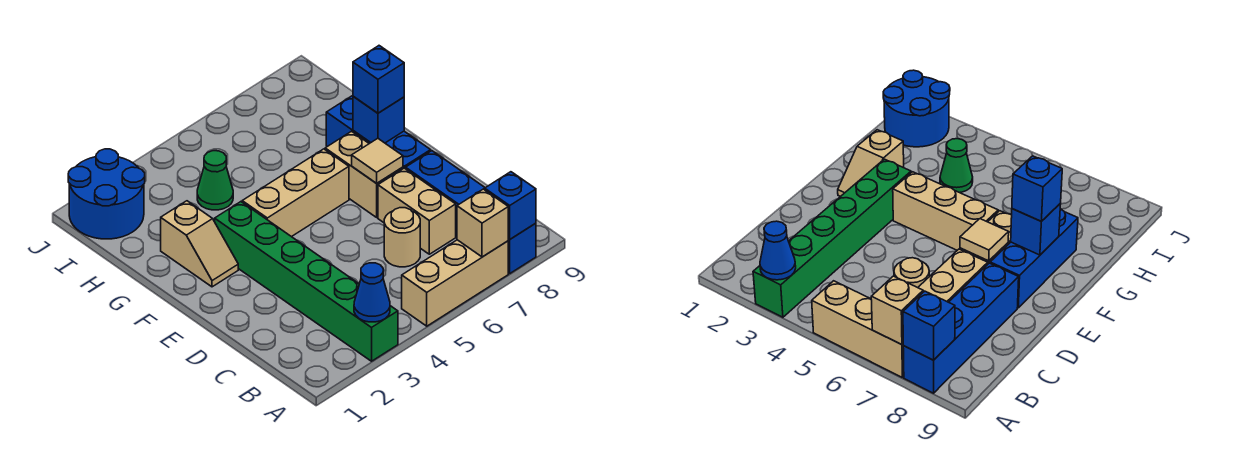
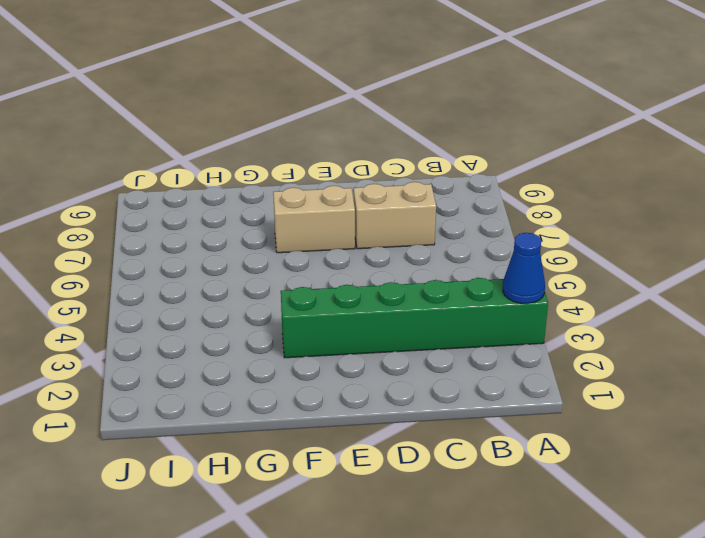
none -> tan 1x3 brick [402,240,508,326]
none -> blue 1x4 brick [406,151,536,273]
none -> tan 1x1 round brick [384,208,420,267]

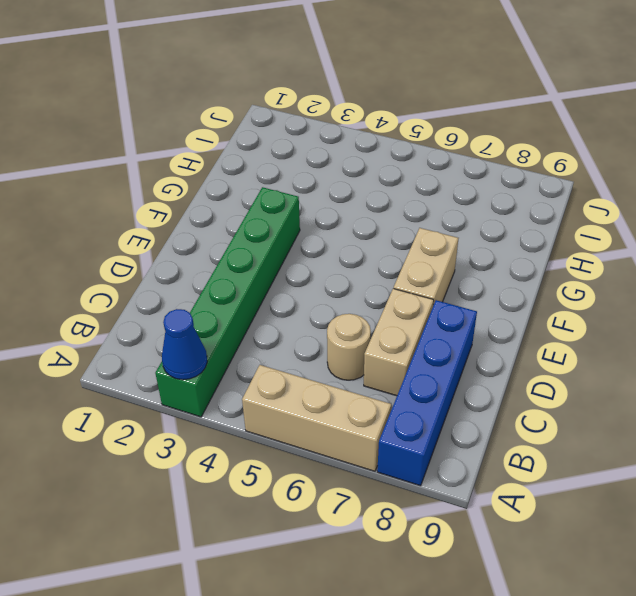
none -> blue 1x3 brick [326,96,431,169]
none -> tan 1x2 slope [161,201,238,287]
none -> tan 1x3 brick [242,149,349,237]

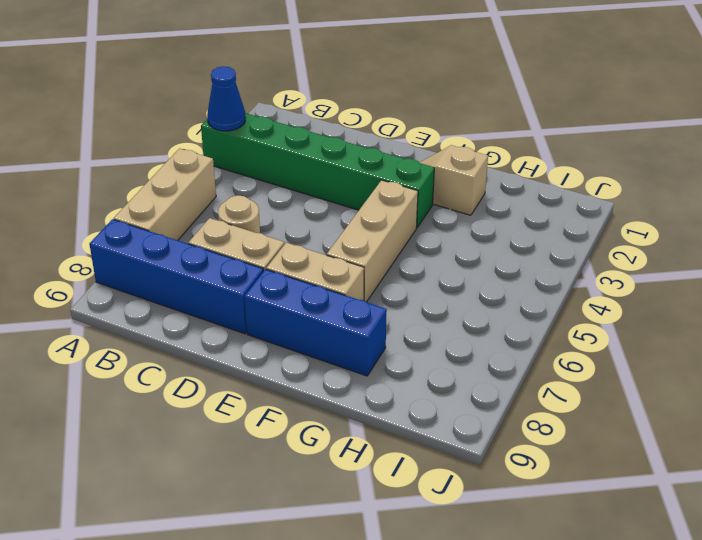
none -> green 1x1 cone [197,151,233,210]
none -> blue 2x2 round brick [68,149,145,239]
none -> tan 1x1 brick [457,189,508,257]

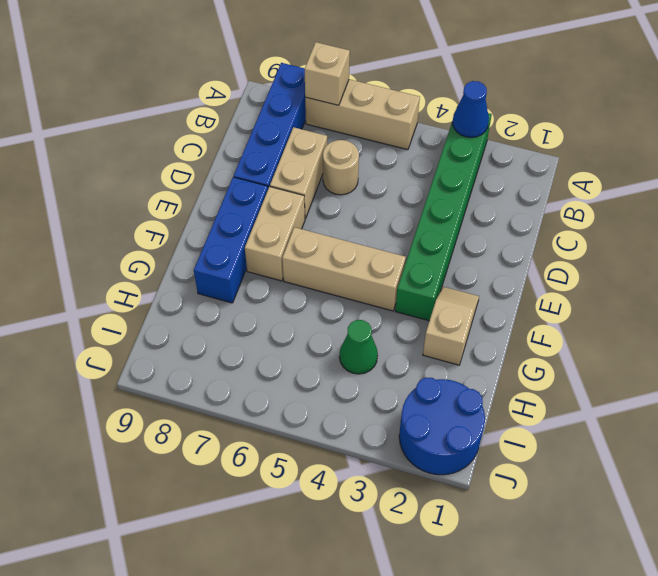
none -> blue 1x1 brick [485,172,536,239]
none -> tan 1x1 tile [352,138,403,183]
none -> blue 1x1 brick [353,96,404,143]

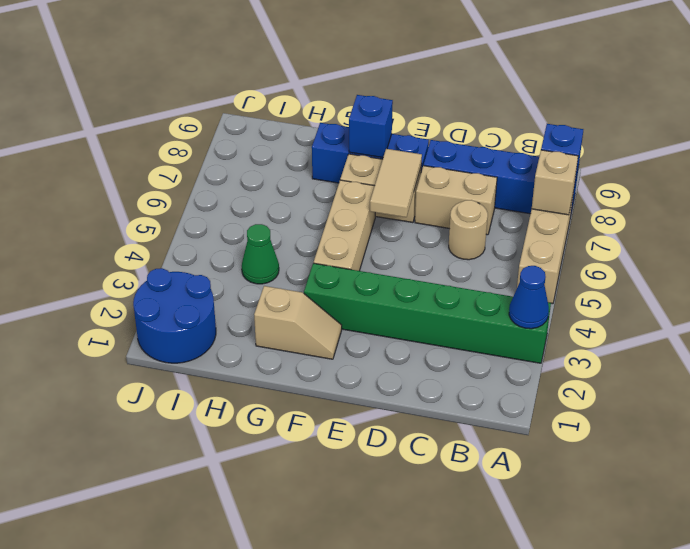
tan 1x2 tile [370,149,422,217] -> tan 1x1 tile [352,138,403,183]
none -> blue 1x1 brick [353,46,404,113]

